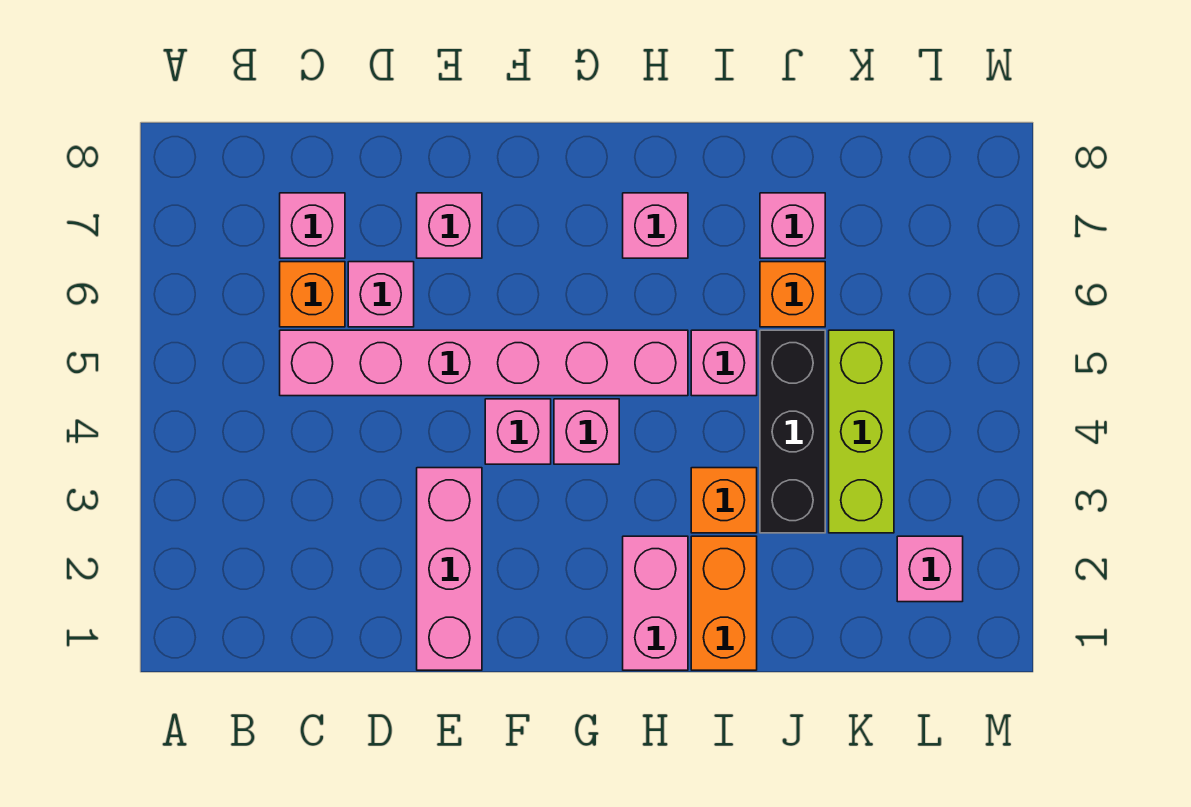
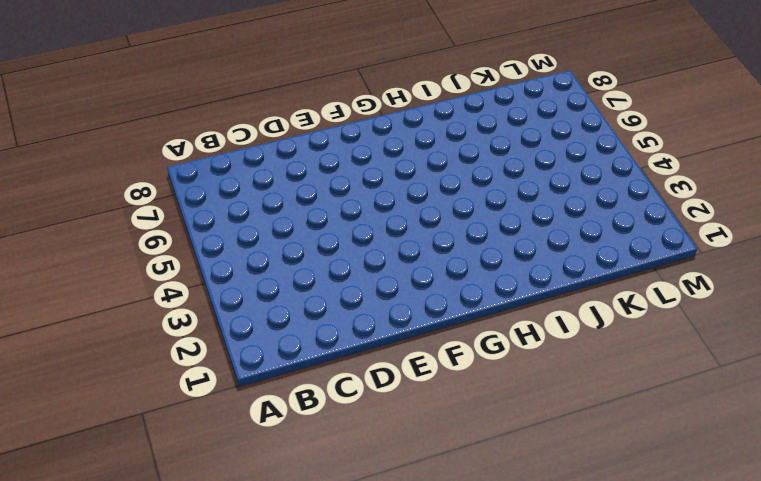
none -> pink 1x6 brick [280,330,688,396]
none -> orange 1x1 brick [280,262,345,327]
none -> pink 1x1 brick [280,193,345,258]

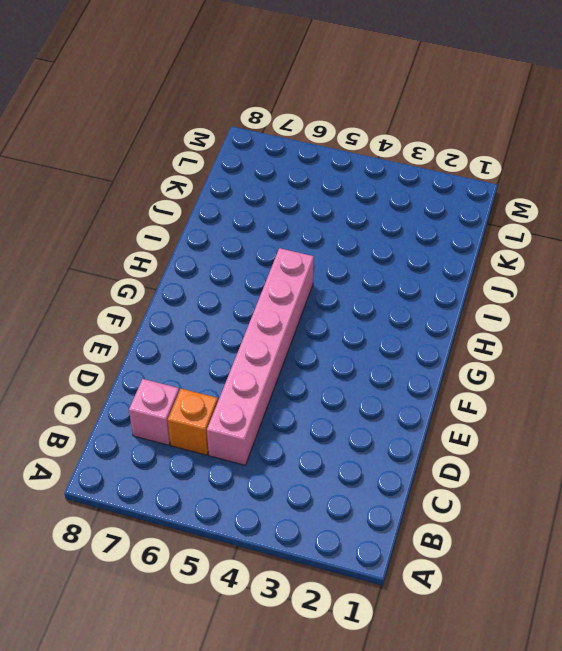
none -> pink 1x1 brick [348,262,414,327]
none -> pink 1x3 brick [417,468,482,670]
none -> pink 1x1 brick [417,193,482,258]

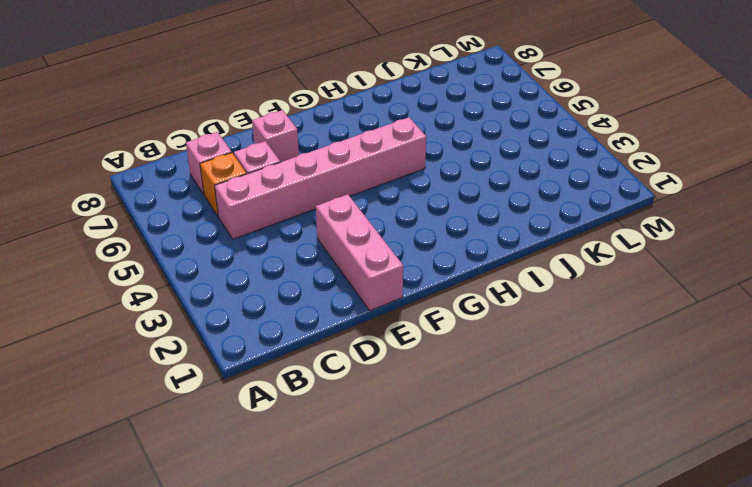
none -> pink 1x1 brick [485,399,551,464]
none -> pink 1x1 brick [554,399,619,464]
none -> pink 1x2 brick [623,536,688,670]

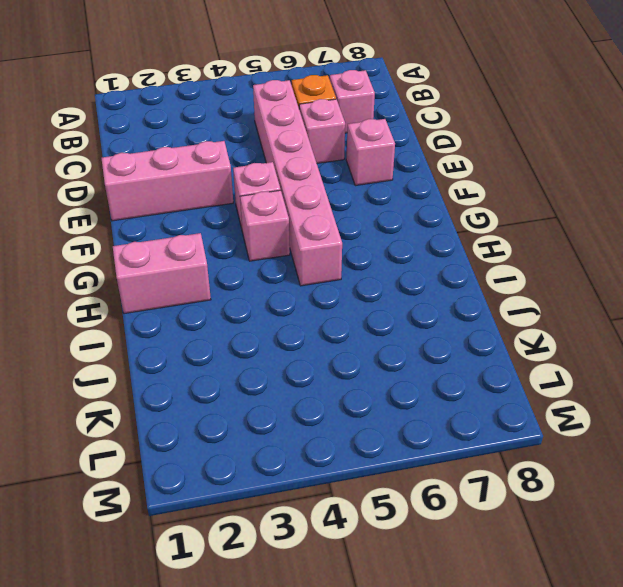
none -> pink 1x1 brick [623,193,688,258]
none -> orange 1x2 brick [691,536,757,670]
none -> orange 1x1 brick [691,468,757,533]

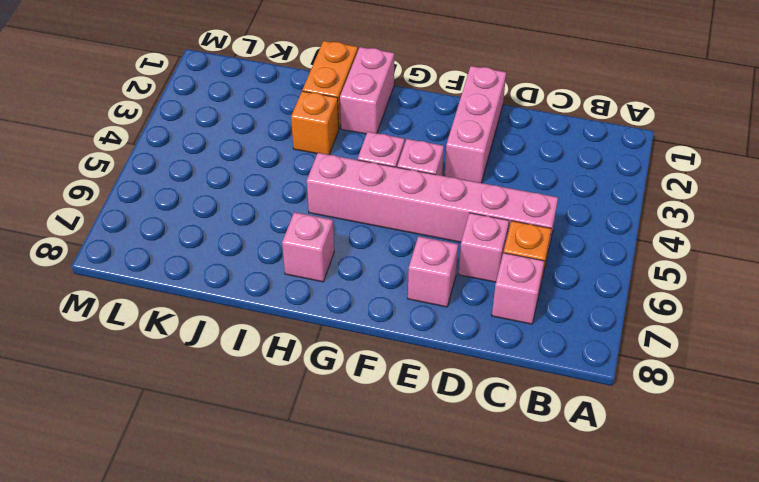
none -> pink 1x1 brick [691,330,757,396]
none -> black 1x3 brick [760,330,825,533]
none -> orange 1x1 brick [760,262,825,327]

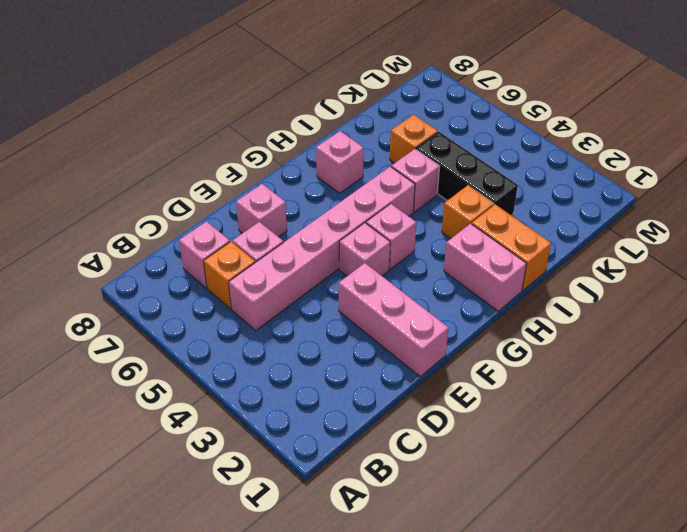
none -> pink 1x1 brick [760,193,825,258]
none -> lime 1x3 brick [829,330,894,533]
none -> pink 1x1 brick [897,536,963,602]

